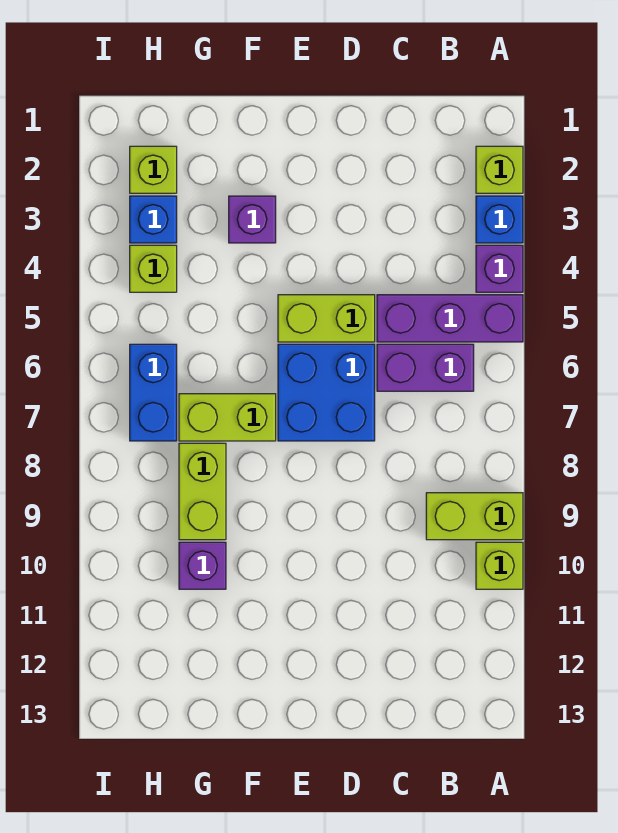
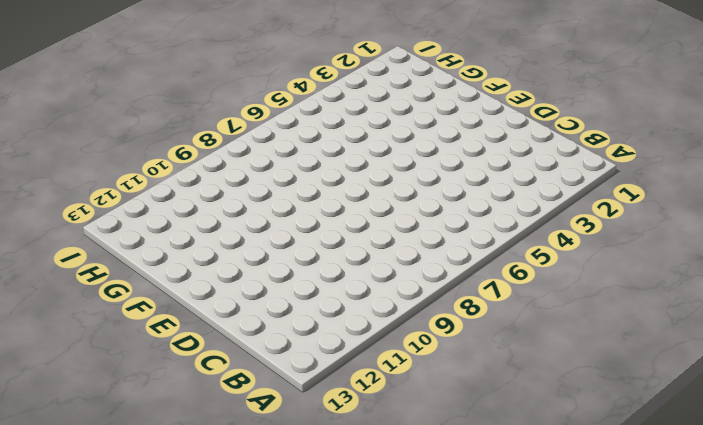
none -> lime 1x1 brick [476,146,523,193]
none -> blue 1x1 brick [476,196,523,243]
none -> purple 1x1 brick [476,245,523,292]

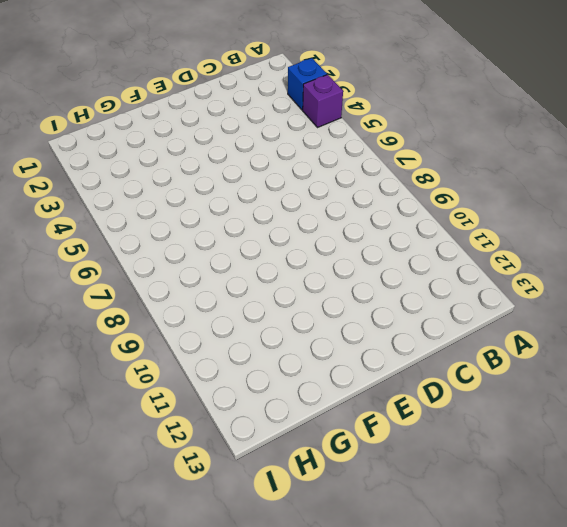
none -> lime 1x1 brick [476,146,523,193]
none -> purple 1x3 brick [377,295,523,342]
none -> lime 1x2 brick [426,493,523,540]

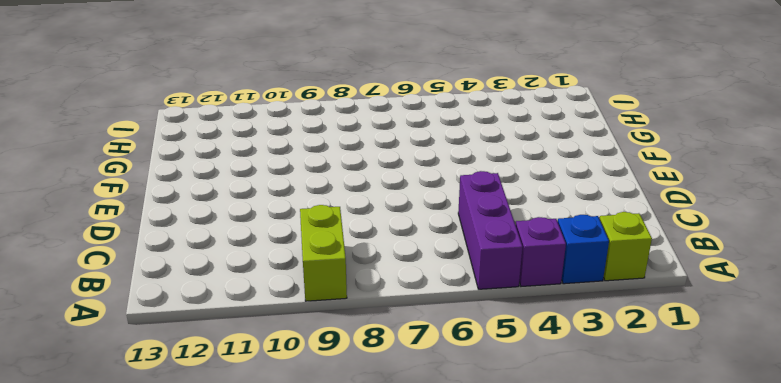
none -> lime 1x1 brick [476,542,523,589]
none -> purple 1x2 brick [377,344,474,391]
none -> lime 1x2 brick [278,295,375,342]

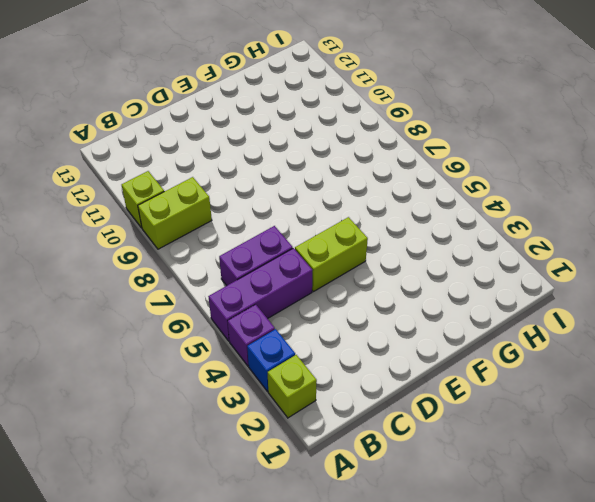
none -> blue 2x2 brick [278,344,375,441]
none -> purple 1x1 brick [229,196,276,243]
none -> lime 1x2 brick [179,394,276,441]

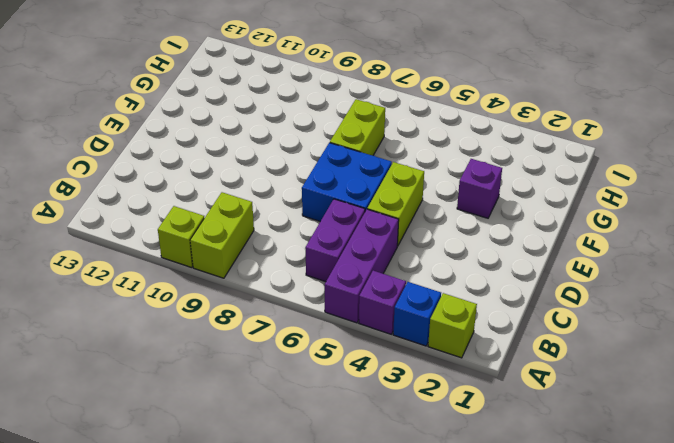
none -> lime 1x2 brick [179,443,226,540]
none -> purple 1x1 brick [179,542,226,589]
none -> lime 1x1 brick [130,146,177,193]

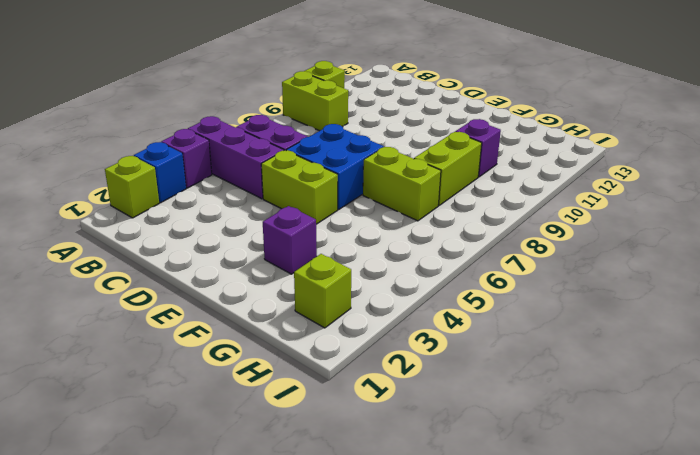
none -> blue 1x1 brick [130,196,177,243]
none -> lime 1x1 brick [130,245,177,292]
none -> blue 1x2 brick [130,344,177,441]

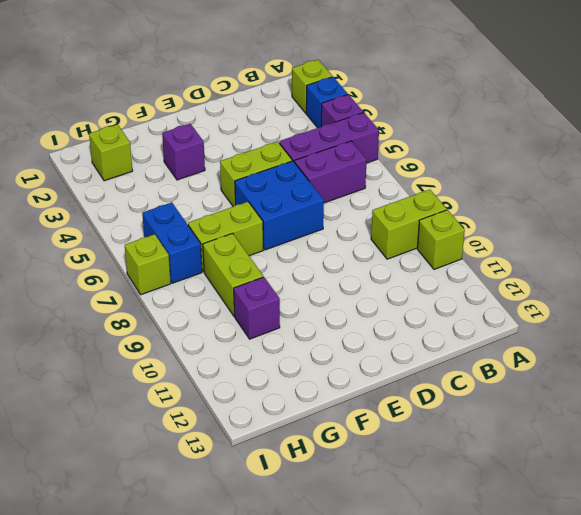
lime 1x1 brick [125,234,171,295] -> lime 1x1 brick moved to [130,245,177,292]
none -> blue 1x1 brick [130,196,177,243]

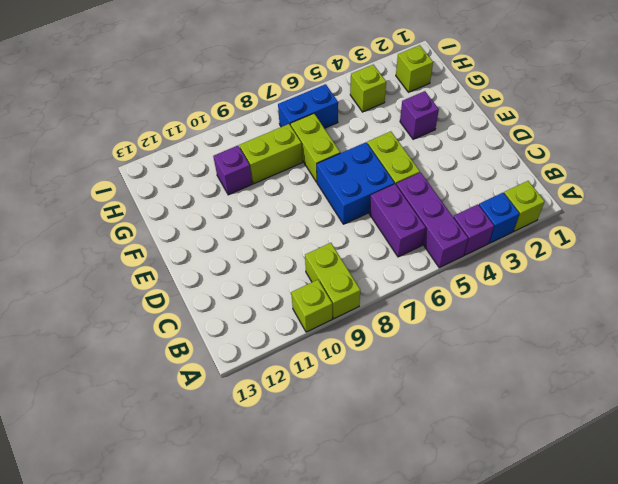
none -> blue 1x1 brick [130,196,177,243]

